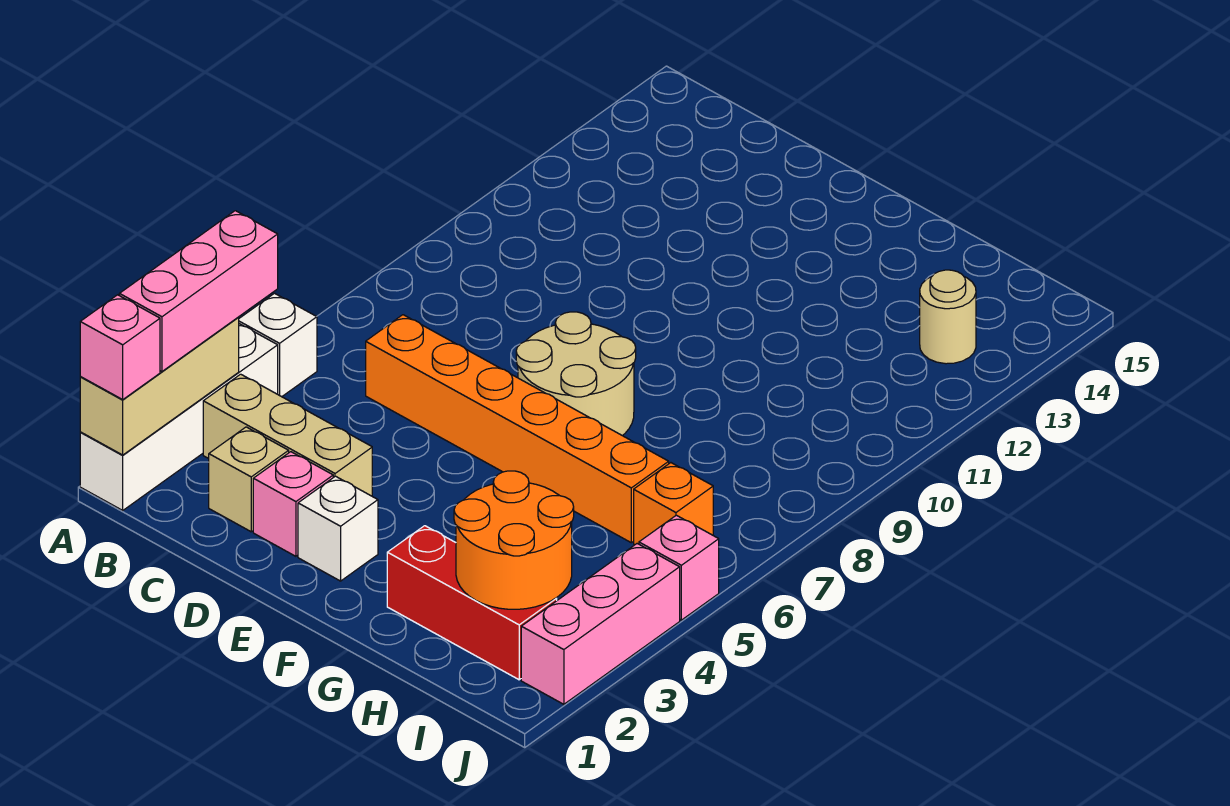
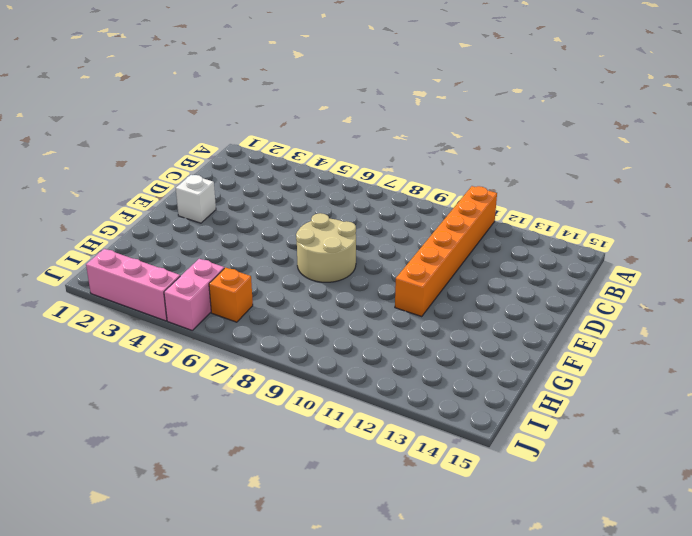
orange 1x6 brick [395,186,497,317] -> orange 1x6 brick moved to [366,315,669,543]
pink 1x2 brick [164,259,224,330] -> pink 1x1 brick [639,515,719,620]
none -> white 1x4 brick [80,324,278,510]
none -> white 1x1 brick [239,293,317,397]
none -> tan 1x3 brick [203,374,372,496]

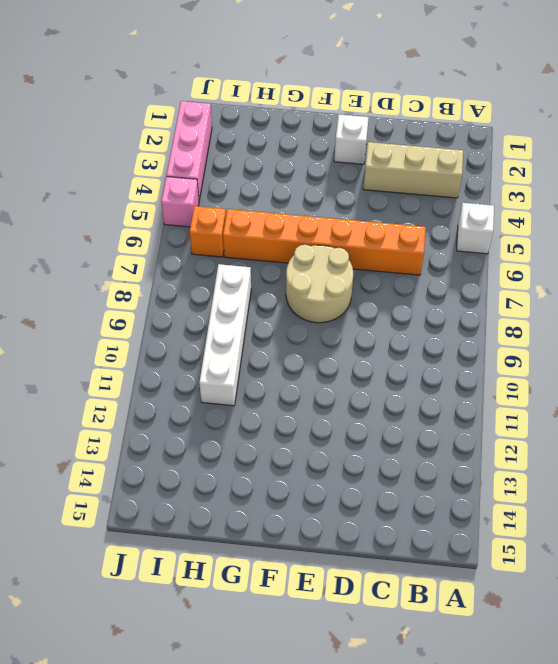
white 1x4 brick [199,264,251,406] -> white 1x4 brick moved to [80,324,278,510]
none -> tan 1x1 brick [209,427,289,532]
none -> pink 1x1 brick [253,452,333,556]
none -> red 1x3 brick [387,526,557,680]

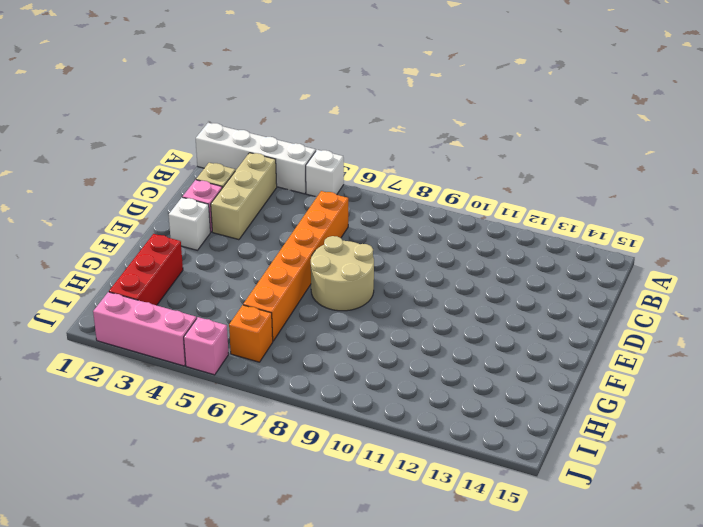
none -> tan 1x1 round brick [920,270,976,364]
none -> tan 1x3 brick [80,318,239,455]
none -> orange 2x2 round brick [454,471,574,609]

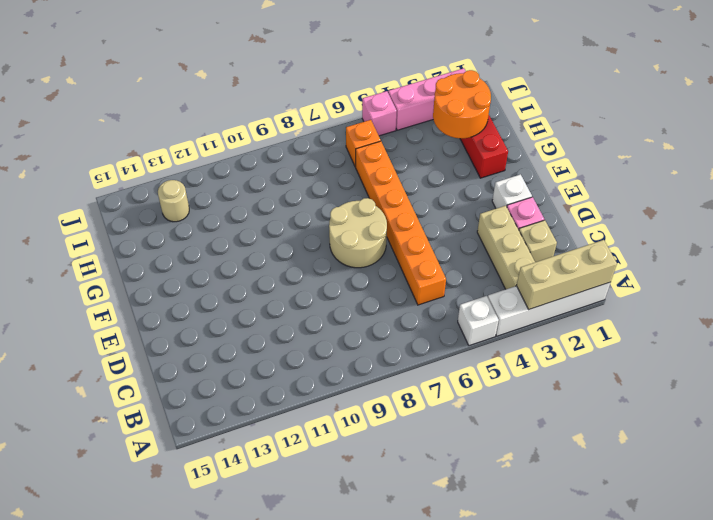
none -> pink 1x1 brick [80,295,160,400]
none -> pink 1x3 brick [119,211,278,371]

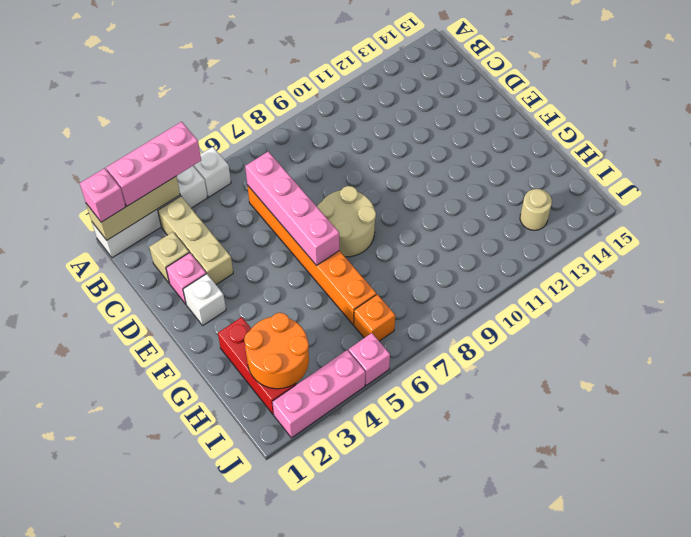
pink 1x4 brick [245,152,340,266] -> none

